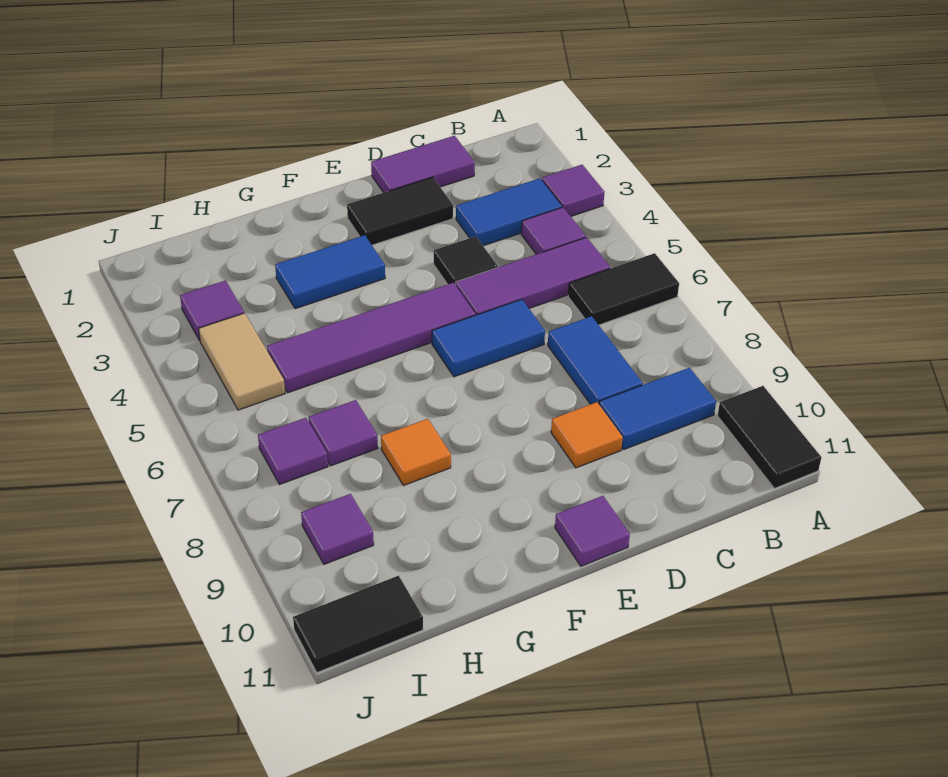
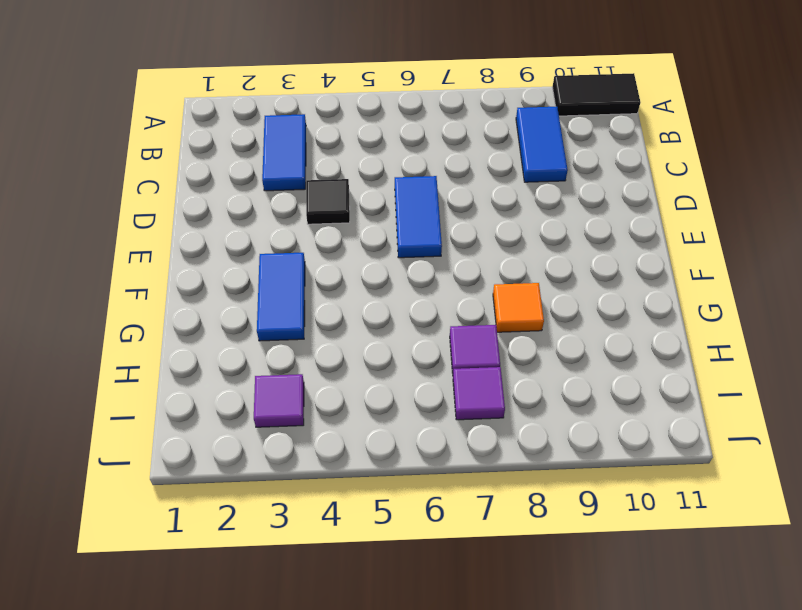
none -> purple 1x1 tile [542,165,605,216]
none -> black 1x2 tile [568,253,679,325]
none -> purple 1x1 tile [521,207,586,254]

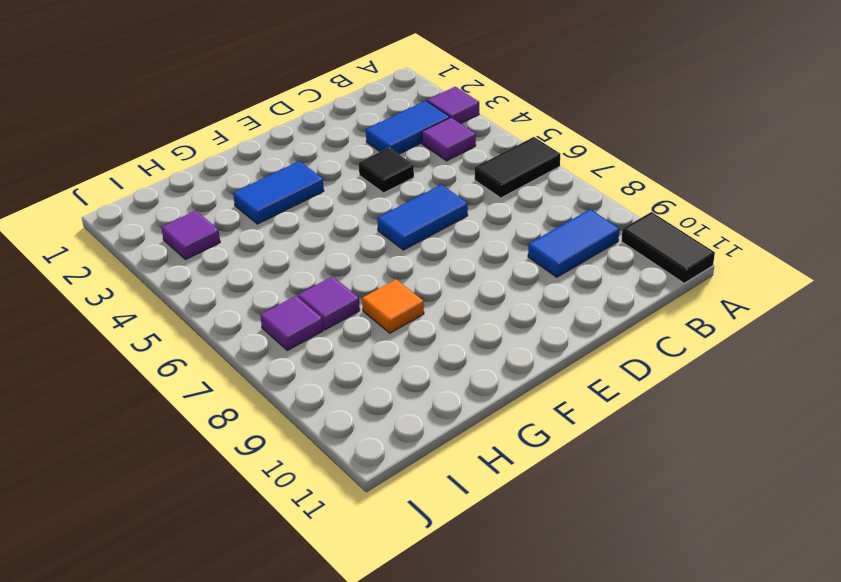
none -> purple 1x3 tile [456,237,610,315]
none -> purple 1x2 tile [371,136,475,193]
none -> blue 1x2 tile [548,316,643,404]

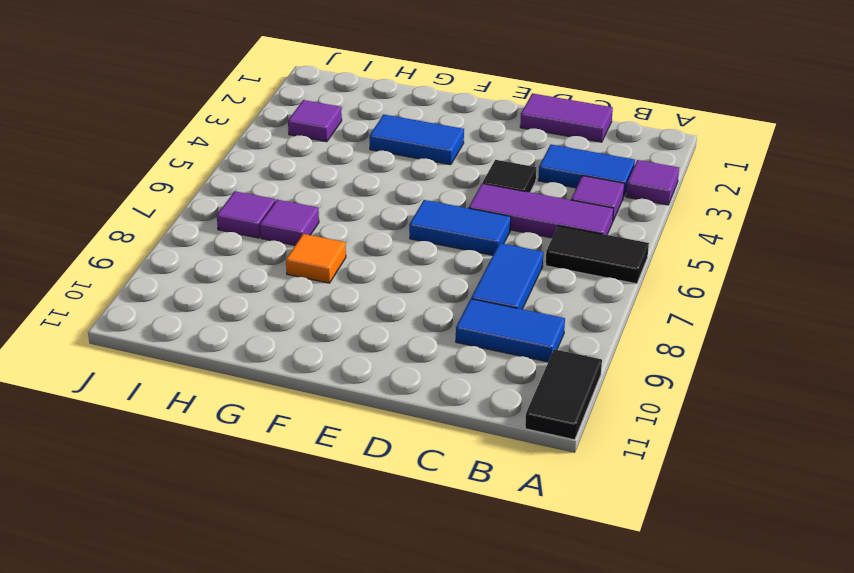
none -> black 1x2 tile [347,177,453,245]
none -> orange 1x1 tile [551,402,623,468]
none -> purple 1x4 tile [267,283,475,393]

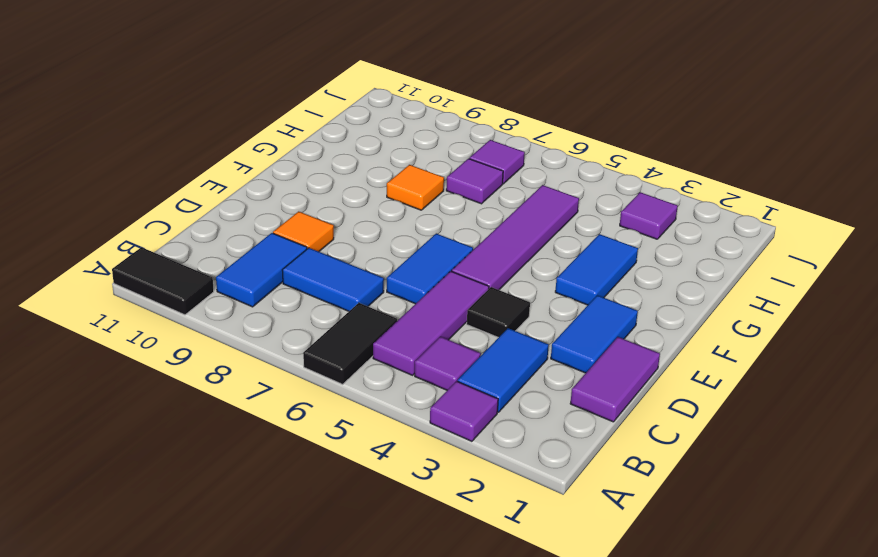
blue 1x2 tile [551,295,638,373] -> black 1x2 tile [347,177,453,245]
none -> purple 1x1 tile [555,496,630,566]
none -> tan 1x2 tile [199,313,285,410]
none -> purple 1x1 tile [301,494,374,564]

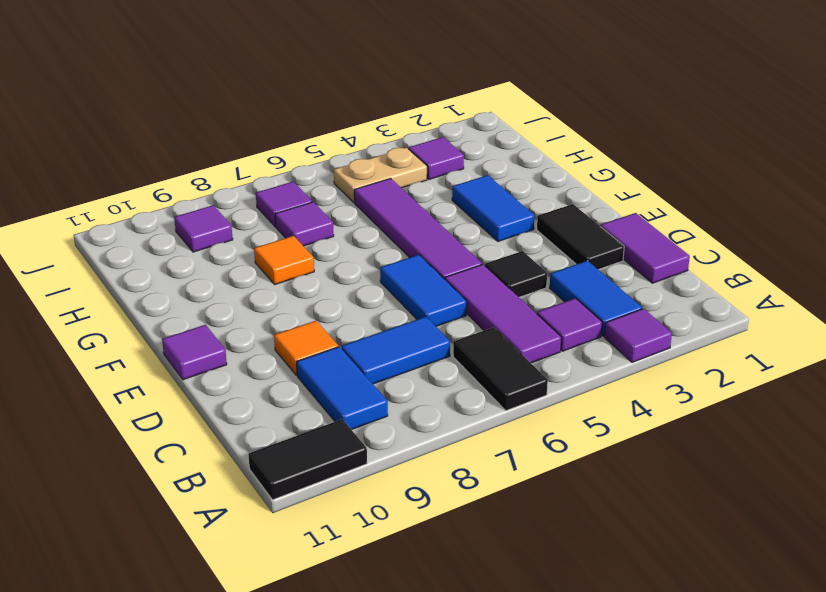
tan 1x2 plate [334,148,427,202] -> tan 1x2 tile [199,313,285,410]
none -> black 1x2 tile [293,576,423,672]

